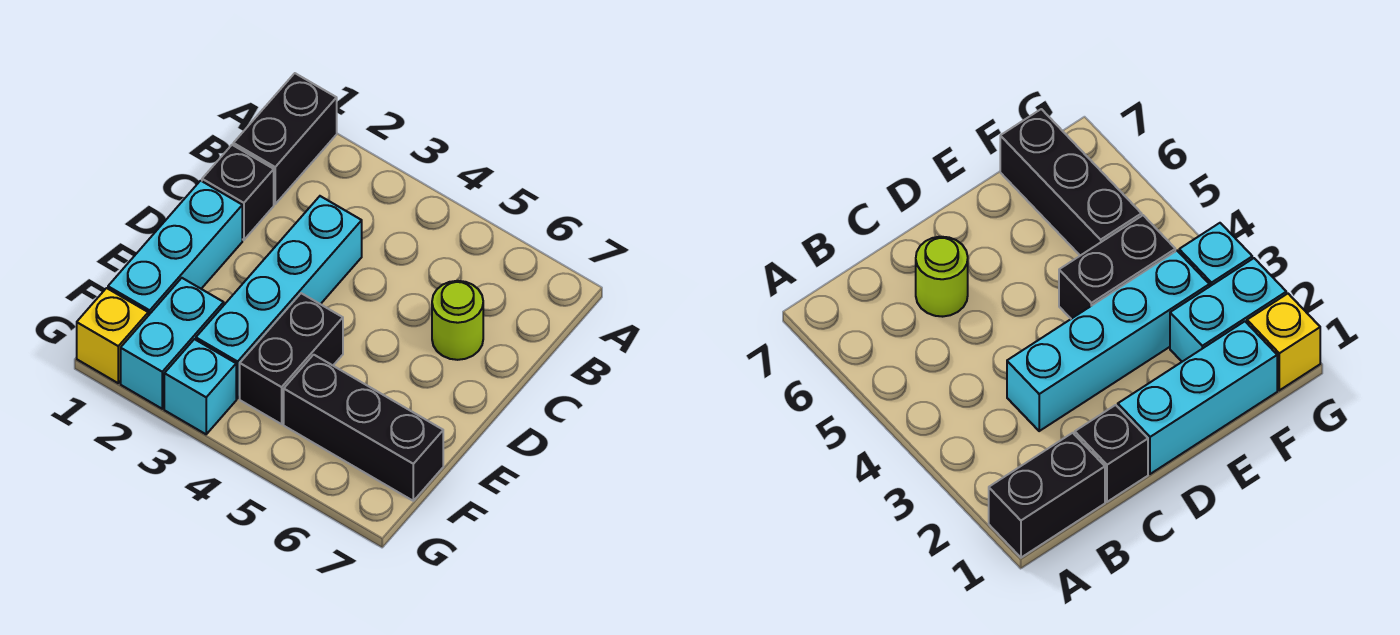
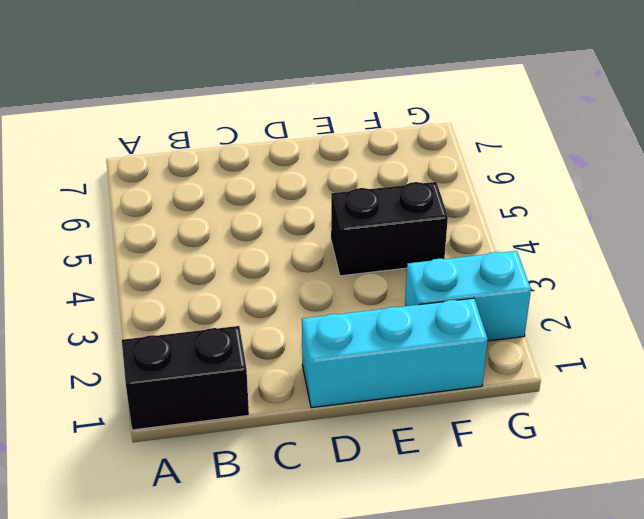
none -> black 1x1 brick [202,145,274,240]
none -> cyan 1x4 brick [196,196,362,399]

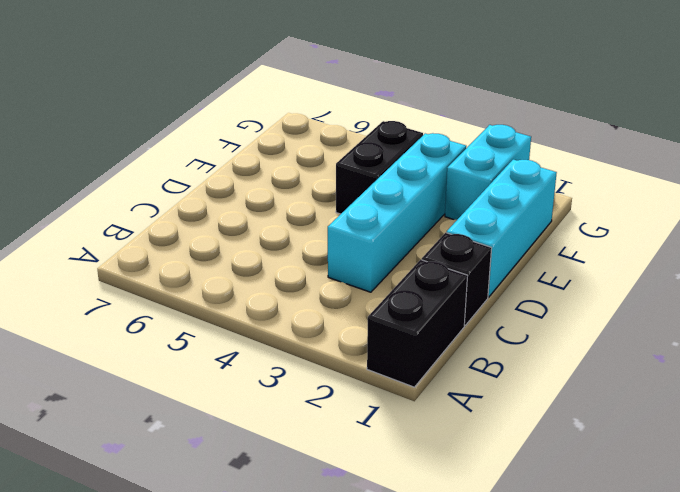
none -> lime 1x1 round brick [432,281,483,360]
none -> black 1x3 brick [284,355,443,501]

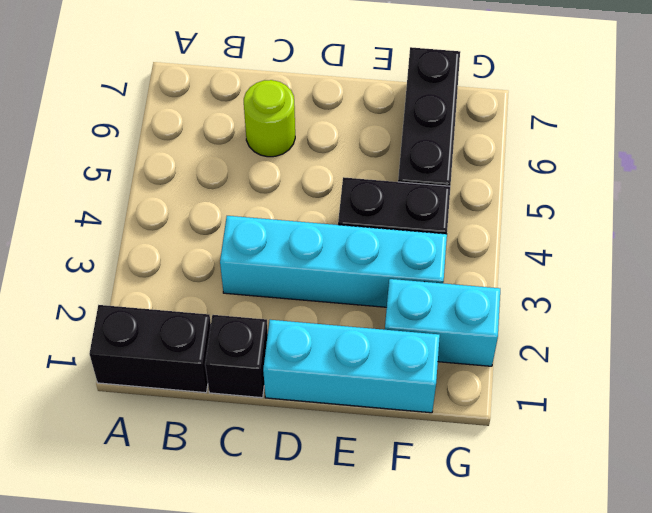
none -> yellow 1x1 brick [77,288,148,383]
none -> cyan 1x1 brick [164,339,236,434]

